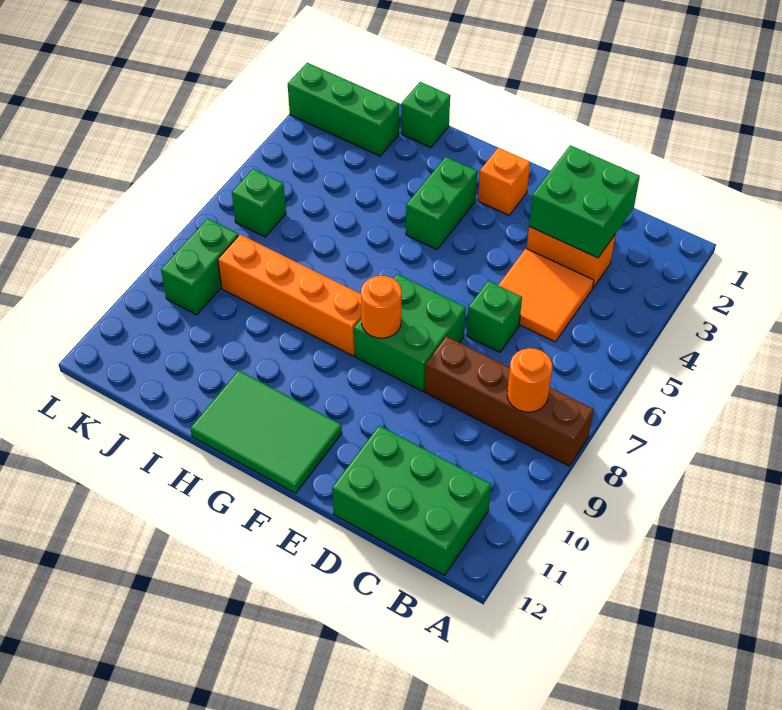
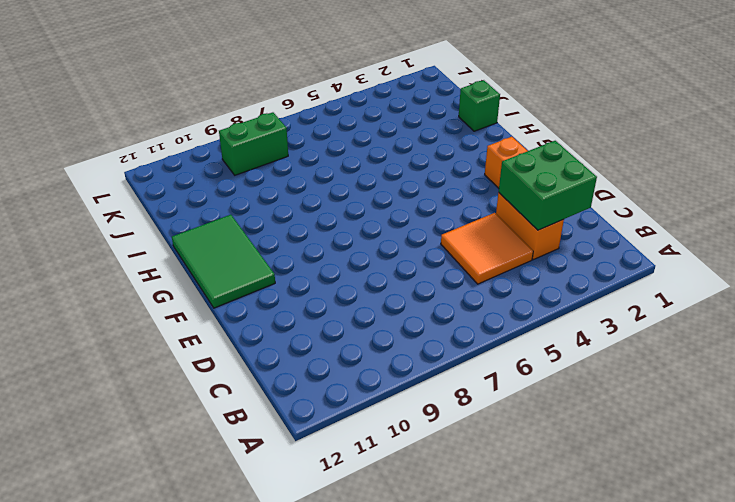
none -> brown 1x4 brick [425,336,594,466]
none -> green 2x3 brick [332,426,491,575]
none -> green 1x1 brick [467,281,522,352]

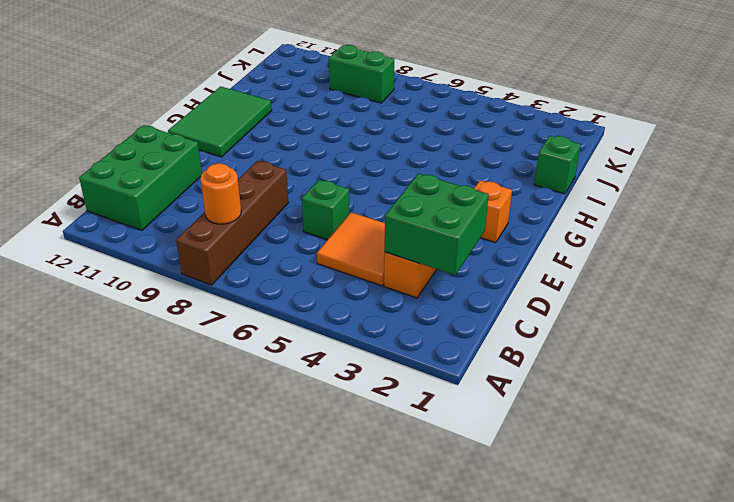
none -> green 2x2 brick [354,274,466,391]
none -> green 1x2 brick [406,157,477,249]
none -> orange 1x4 brick [218,235,361,356]

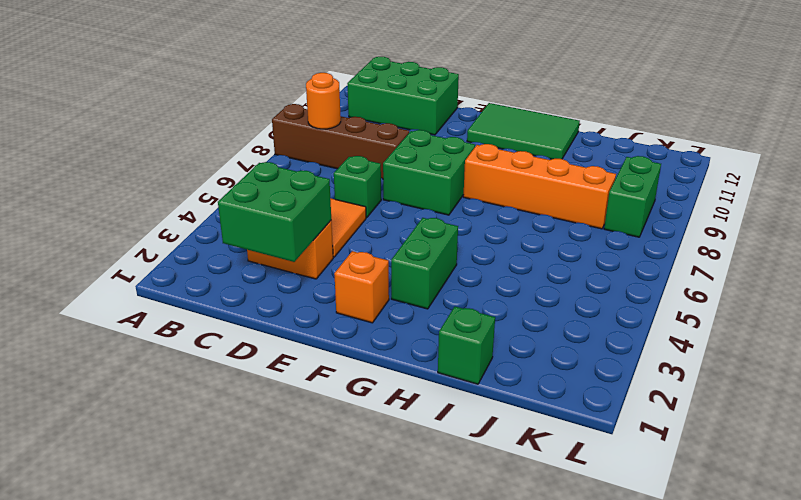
none -> green 1x3 brick [288,63,399,156]
none -> green 1x1 brick [232,169,286,237]
none -> orange 1x1 round brick [361,276,402,338]

